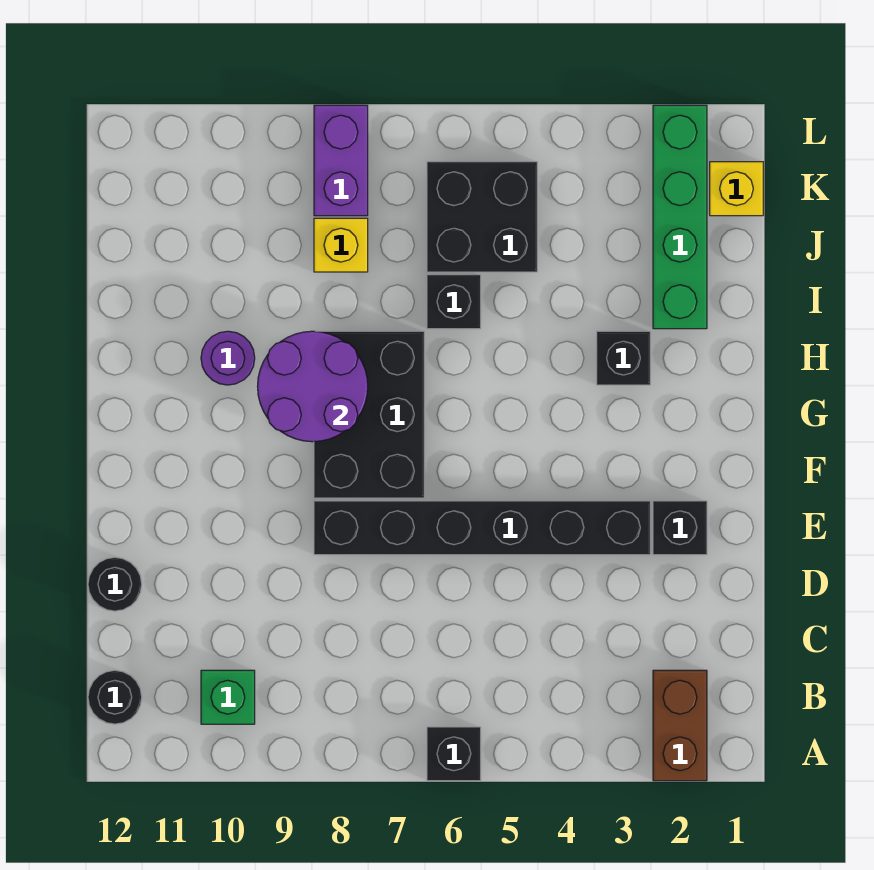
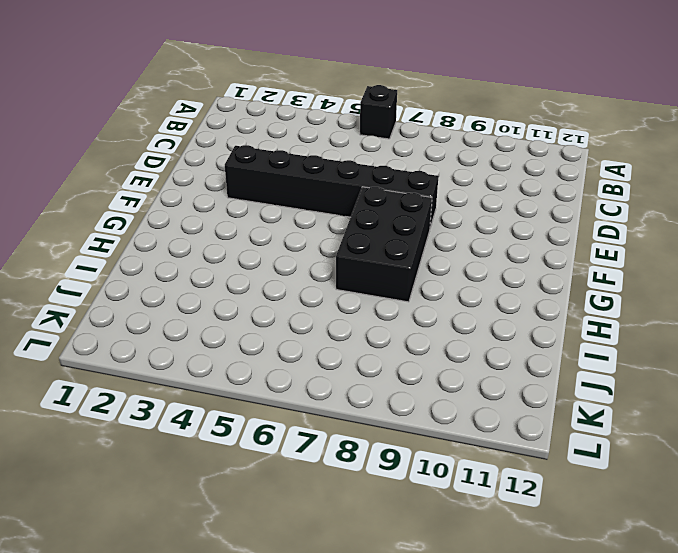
none -> brown 1x2 brick [653,670,707,781]
none -> green 1x1 brick [201,670,255,724]
none -> black 1x1 round brick [88,670,142,724]

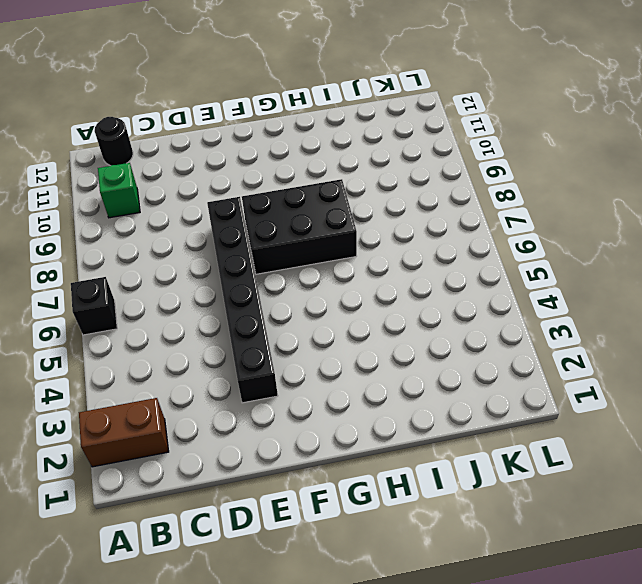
none -> black 1x1 round brick [88,557,142,611]
none -> black 1x1 brick [653,501,707,555]
none -> black 1x1 brick [597,331,650,385]

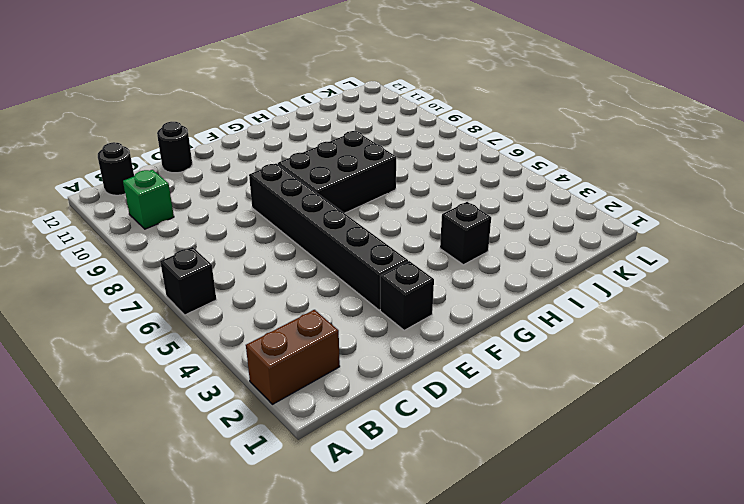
none -> purple 1x1 round brick [201,331,255,385]
none -> green 1x4 brick [653,105,707,329]
none -> black 1x1 brick [427,275,481,329]

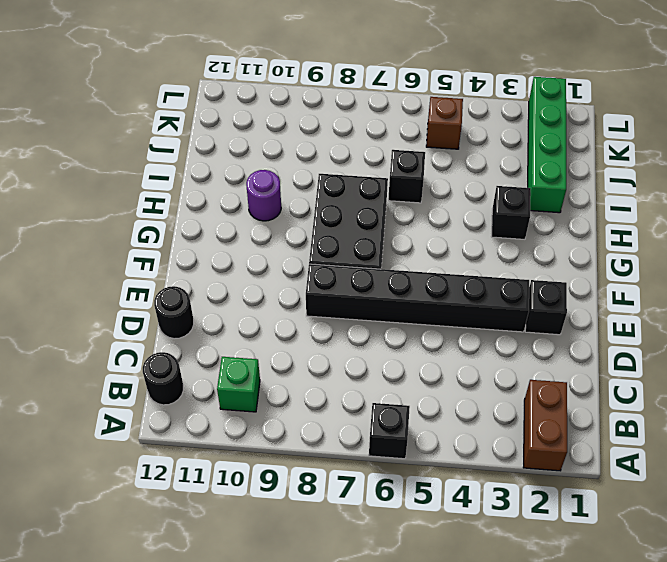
brown 1x1 brick [426,97,463,149] -> black 2x2 brick [427,162,537,272]
none -> yellow 1x1 brick [314,218,368,272]
none -> yellow 1x1 brick [710,162,763,216]
none -> purple 1x2 brick [314,105,368,216]

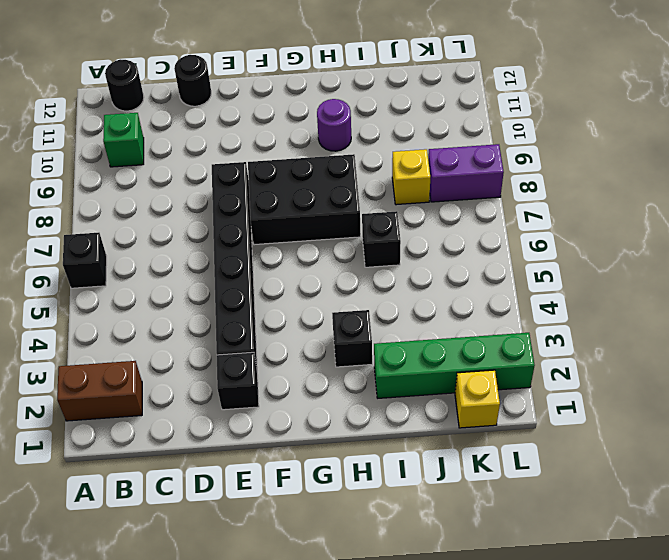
none -> black 2x2 brick [427,162,537,272]
none -> purple 2x2 round brick [258,331,368,442]

